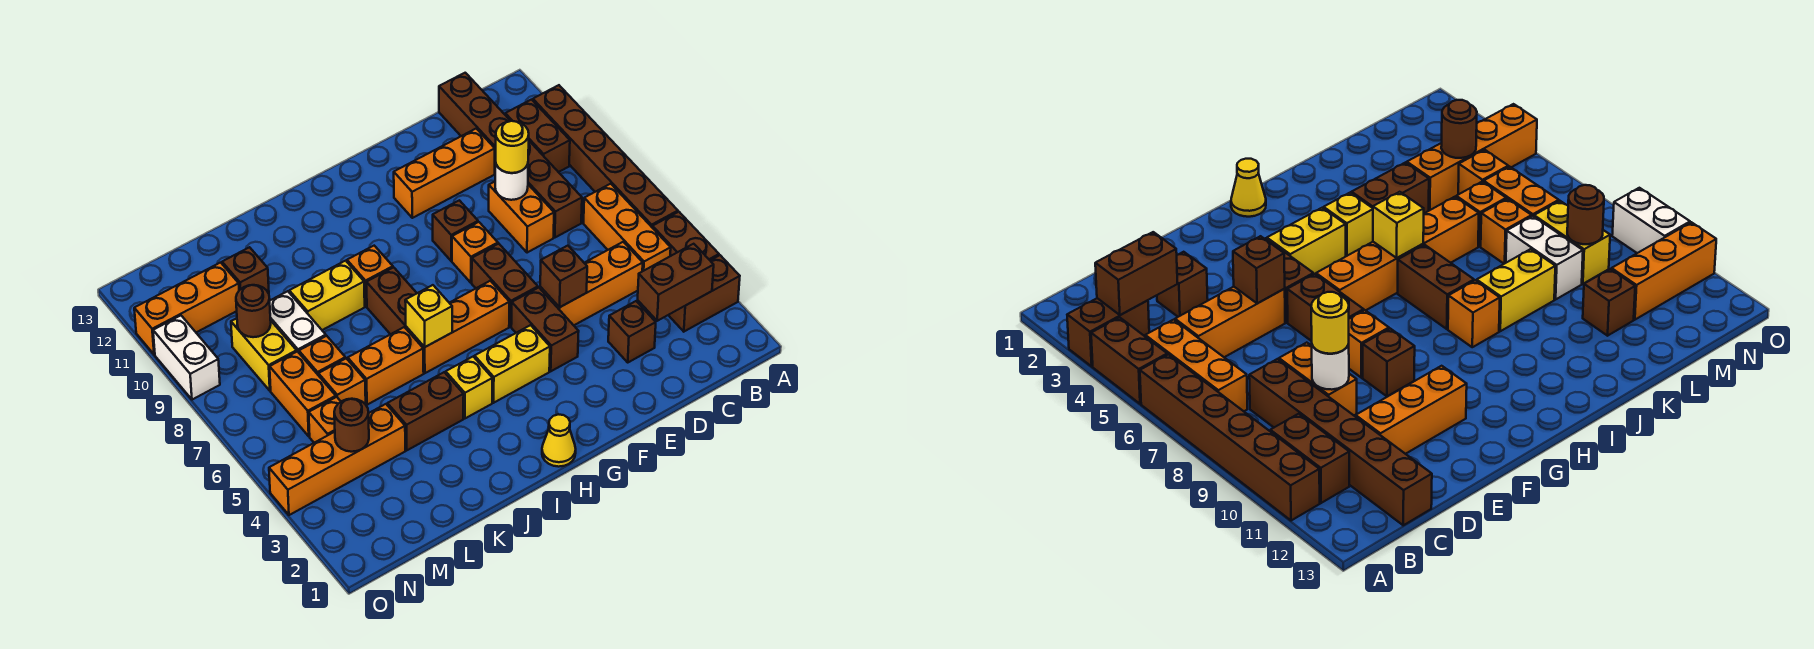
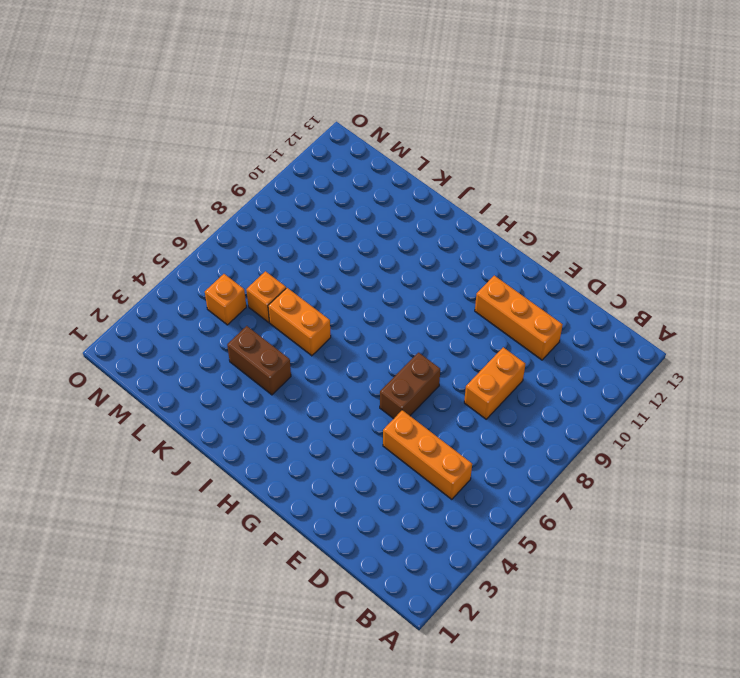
none -> brown 1x2 brick [669,255,740,332]
none -> brown 1x2 brick [652,212,719,260]
none -> brown 1x6 brick [533,85,678,227]
none -> orange 1x3 brick [584,184,671,271]

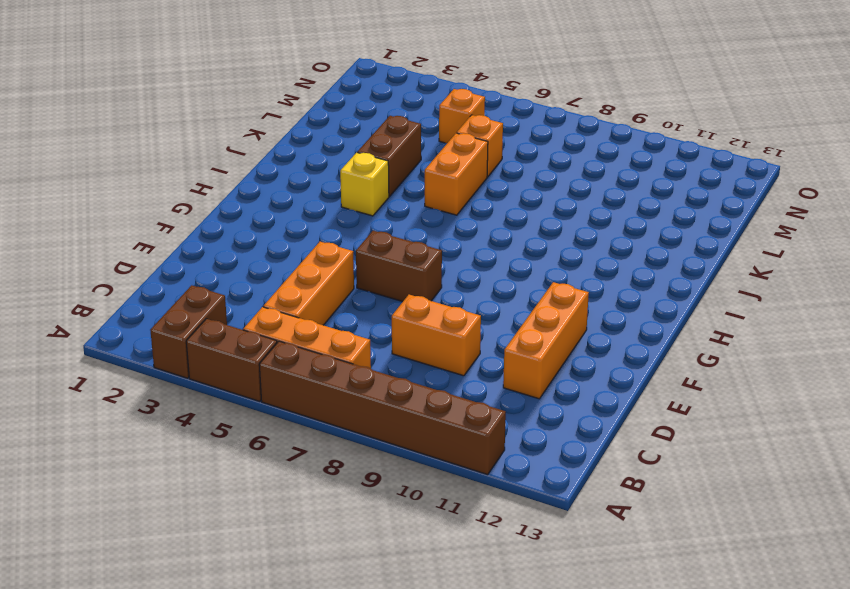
none -> brown 1x2 brick [505,100,570,172]
none -> brown 1x6 brick [439,73,582,237]
none -> brown 1x1 brick [608,301,656,362]
none -> brown 1x2 brick [511,288,579,371]

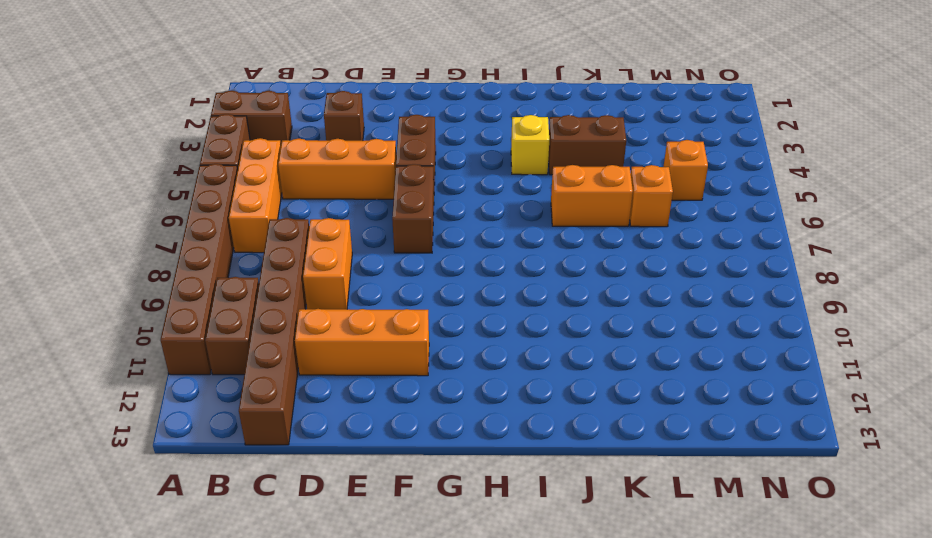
none -> orange 1x1 brick [452,222,498,283]
none -> brown 1x1 brick [433,200,478,261]
none -> yellow 1x2 brick [475,325,550,403]
none -> orange 1x3 brick [406,281,509,373]

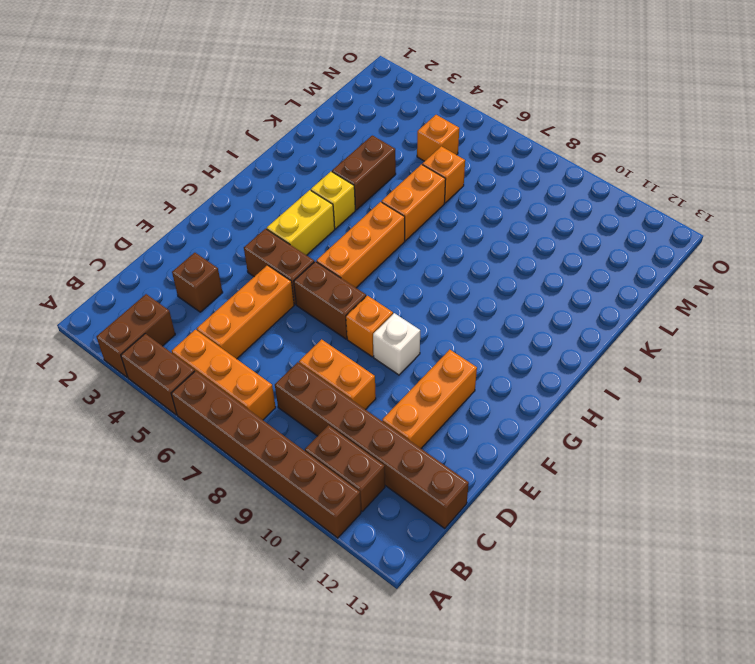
white 1x1 brick [373,313,420,375] -> brown 1x1 brick [433,200,478,261]
none -> yellow 1x1 cone [542,414,576,467]
none -> brown 1x2 brick [366,267,417,334]
none -> orange 1x1 brick [347,246,393,307]
none -> yellow 1x2 brick [289,261,365,330]

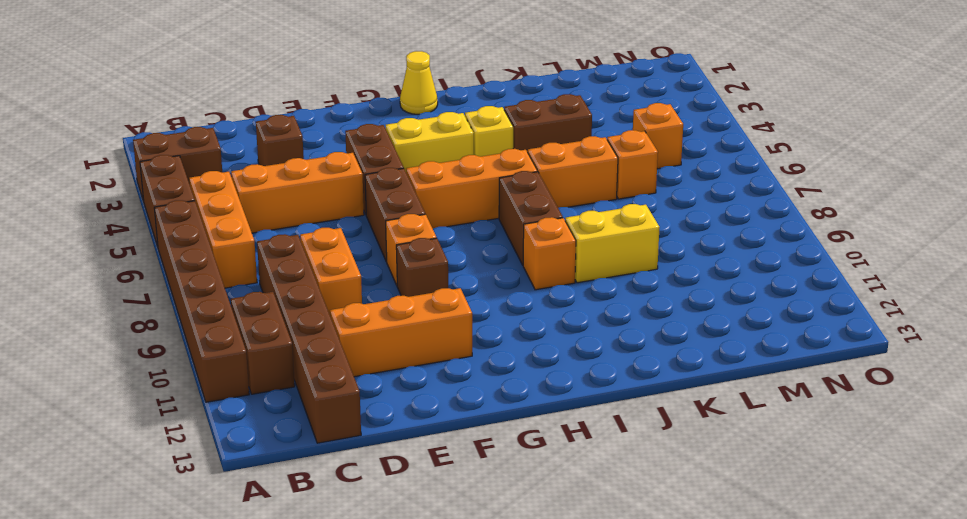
none -> orange 1x4 brick [269,404,405,515]
none -> orange 1x1 brick [299,336,345,376]
none -> white 1x2 brick [270,291,326,352]
none -> brown 1x1 brick [222,247,269,294]

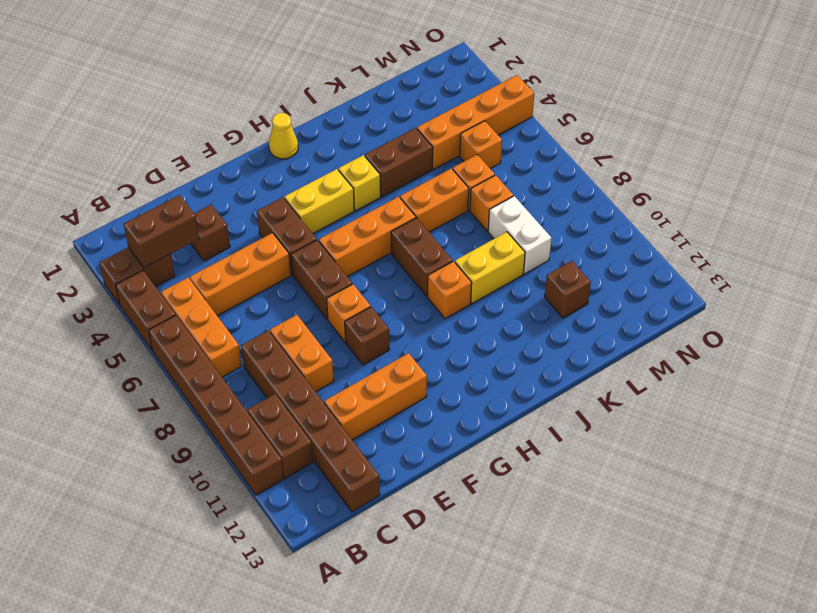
none -> orange 1x2 brick [270,351,336,436]
none -> yellow 1x2 brick [231,318,297,391]
none -> orange 1x3 brick [134,263,239,355]
none -> white 1x2 brick [153,316,220,400]

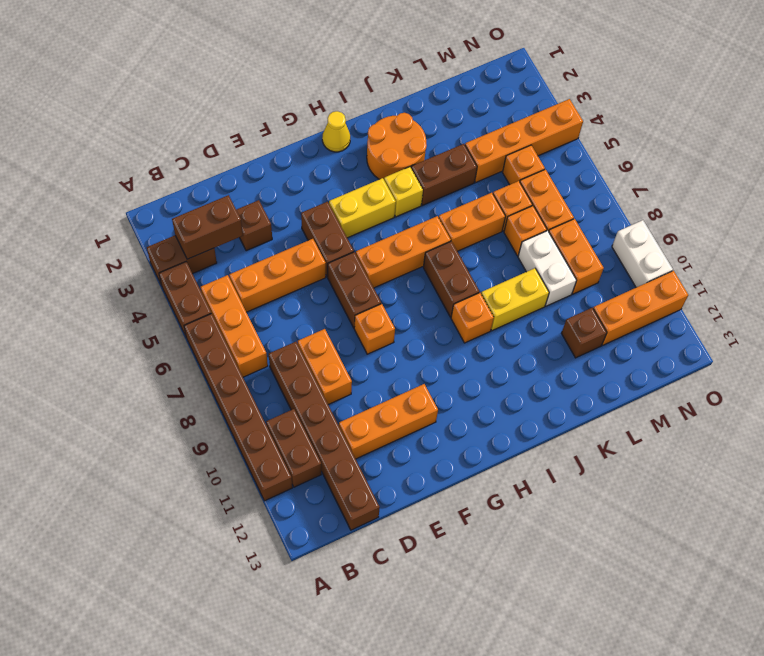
orange 2x2 round brick [367,113,427,179] -> none
orange 1x2 brick [549,219,604,294] -> yellow 1x2 brick [231,318,297,391]
none -> brown 1x1 brick [433,200,478,261]
none -> white 1x1 round brick [495,161,528,200]
none -> brown 1x1 brick [540,246,587,307]
none -> yellow 1x1 brick [405,285,452,347]

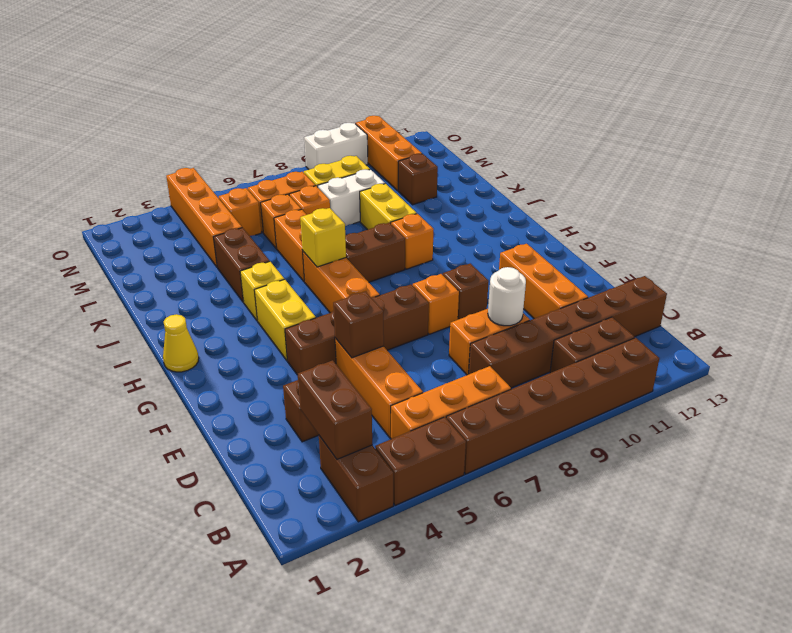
none -> brown 1x1 round brick [334,399,369,452]
none -> brown 1x1 round brick [236,285,271,337]
none -> yellow 1x1 round brick [495,121,529,173]

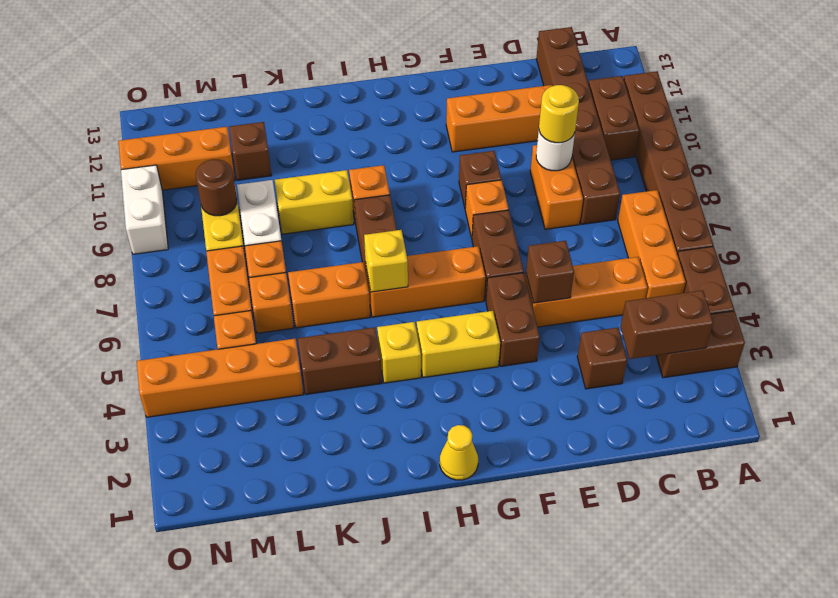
none -> brown 1x1 round brick [334,399,369,452]

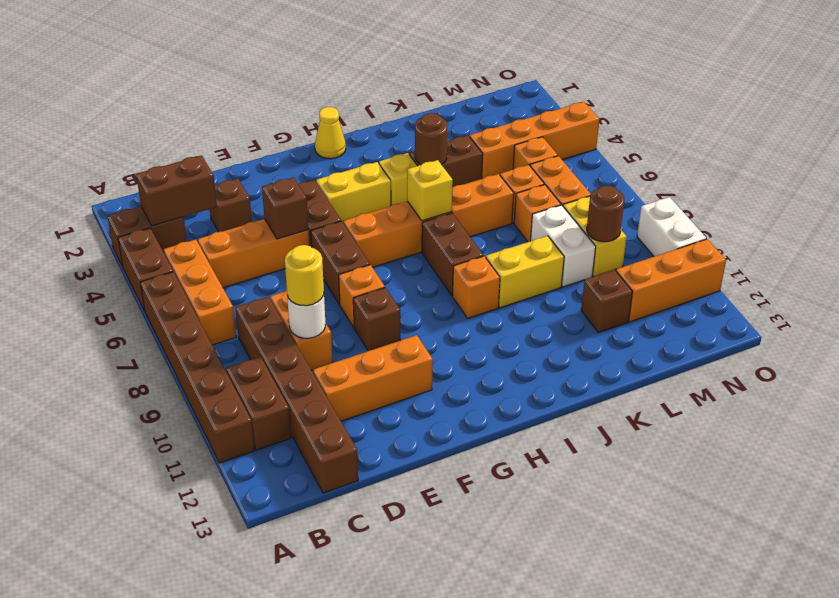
brown 1x1 round brick [415,113,448,165] -> brown 1x1 round brick moved to [334,399,369,452]

